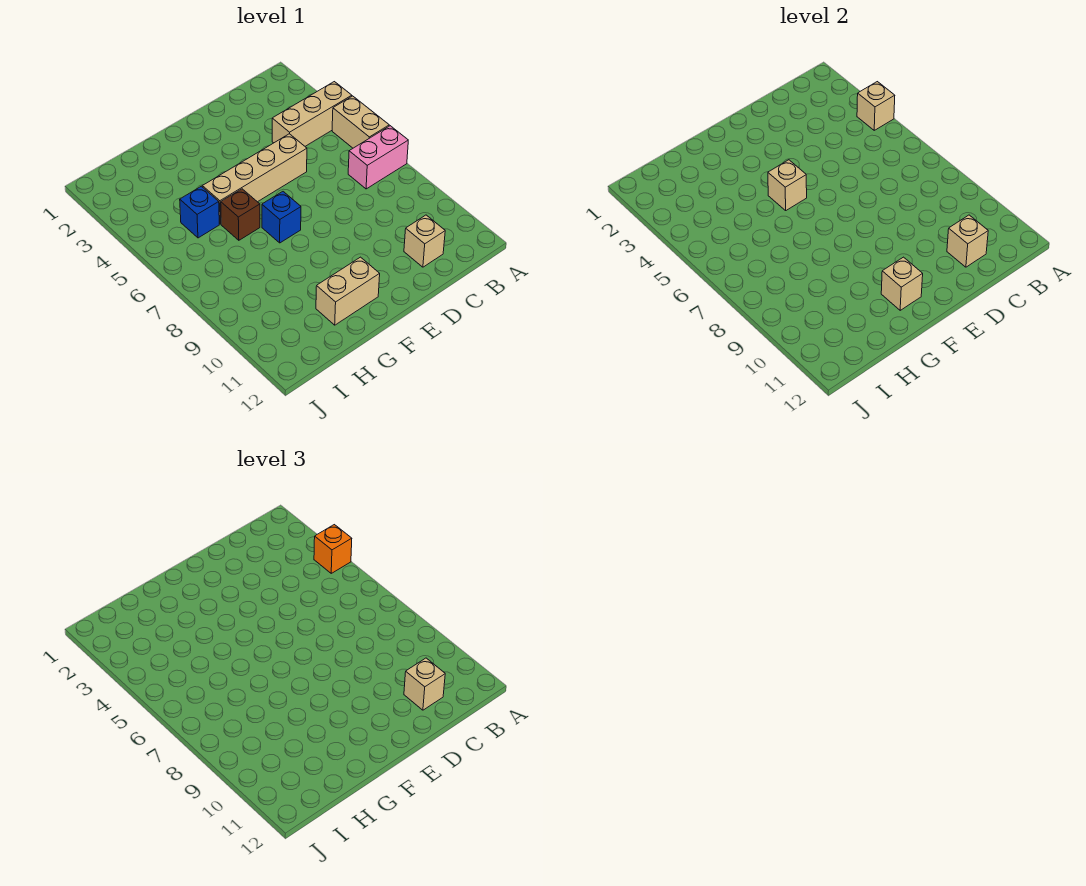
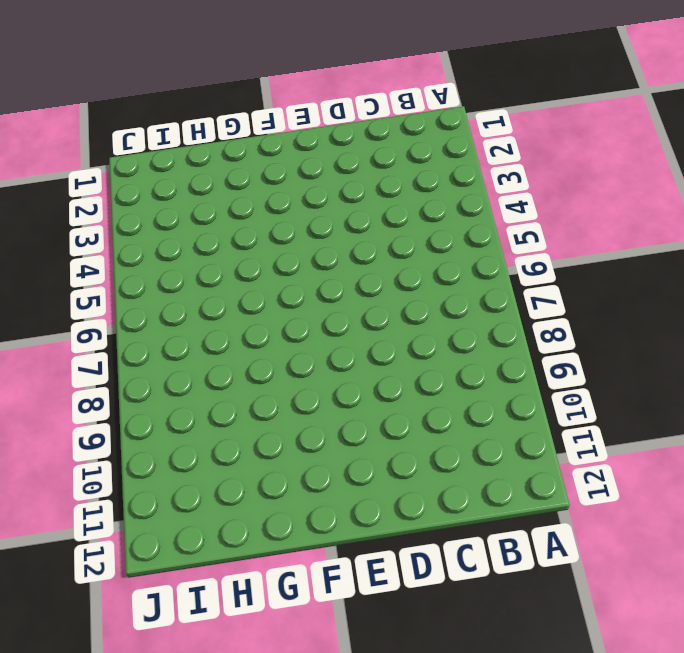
none -> tan 1x3 brick [272,82,352,146]
none -> tan 1x2 brick [332,96,389,148]
none -> pink 1x2 brick [348,126,408,189]

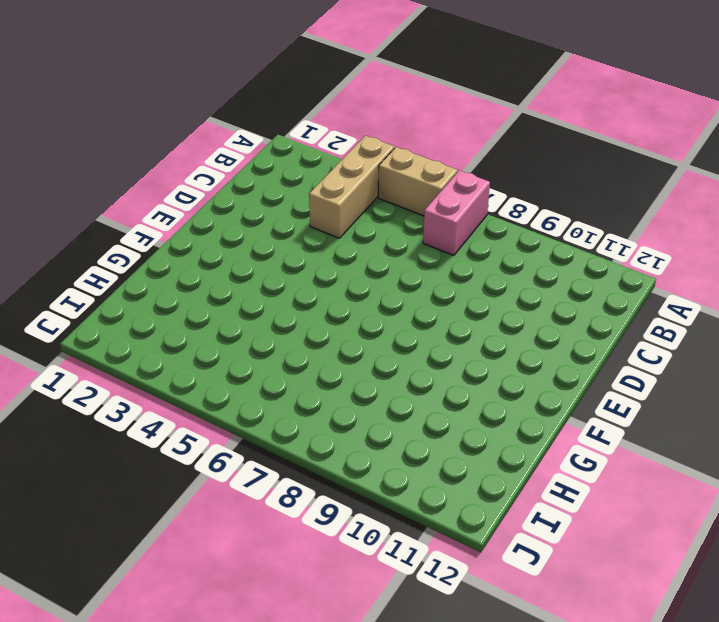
none -> tan 1x1 brick [404,215,445,267]
none -> tan 1x4 brick [202,134,307,224]
none -> blue 1x1 brick [262,192,301,243]

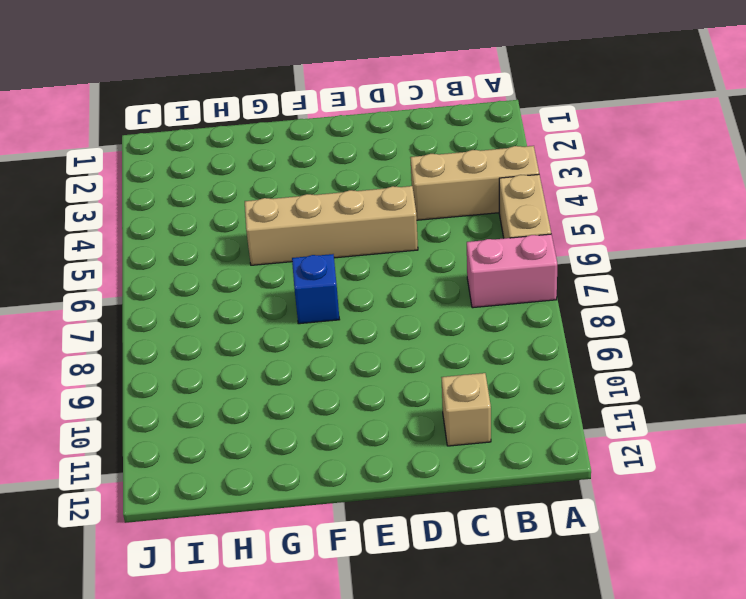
none -> tan 1x2 brick [316,257,380,325]
none -> brown 1x1 brick [221,189,260,240]
none -> blue 1x1 brick [180,186,219,238]

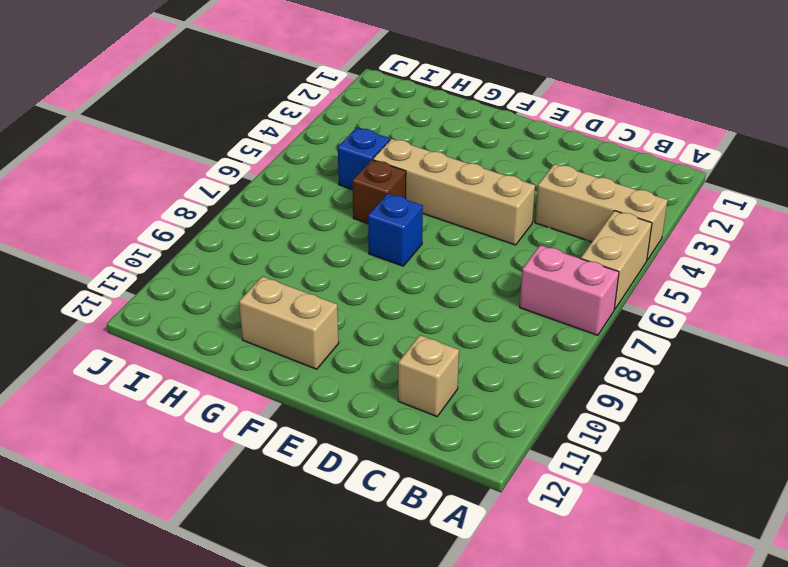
none -> tan 1x1 brick [857,82,895,130]
none -> tan 1x1 brick [947,215,988,267]
none -> tan 1x1 brick [768,160,807,210]

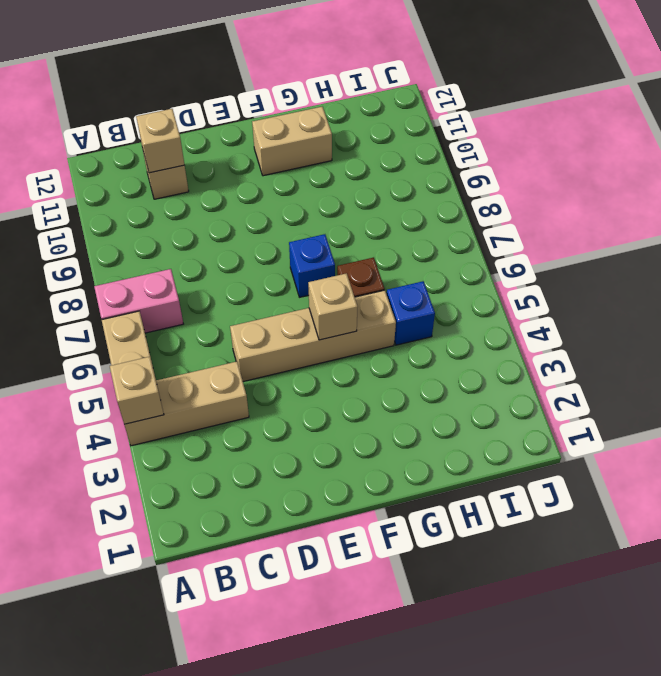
none -> tan 1x1 brick [881,257,923,310]
none -> orange 1x1 brick [314,525,352,573]
none -> tan 1x1 brick [404,658,445,710]

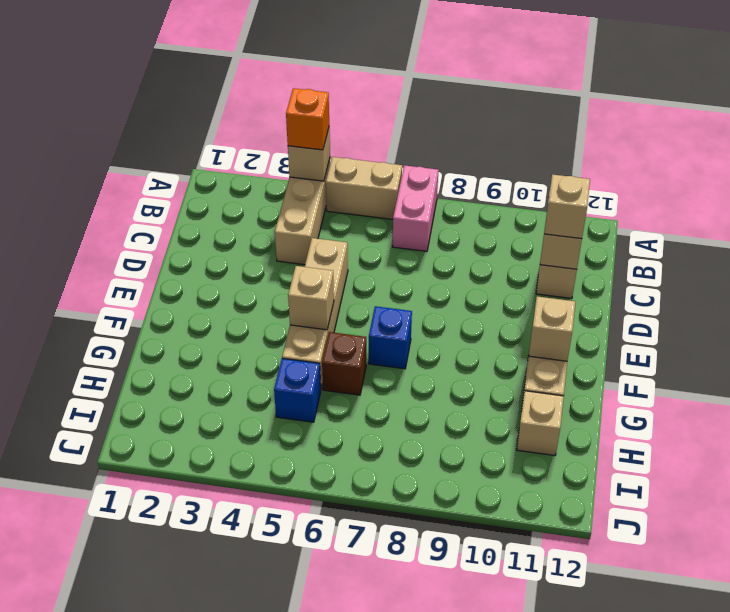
tan 1x1 brick [517,391,564,455] -> none

